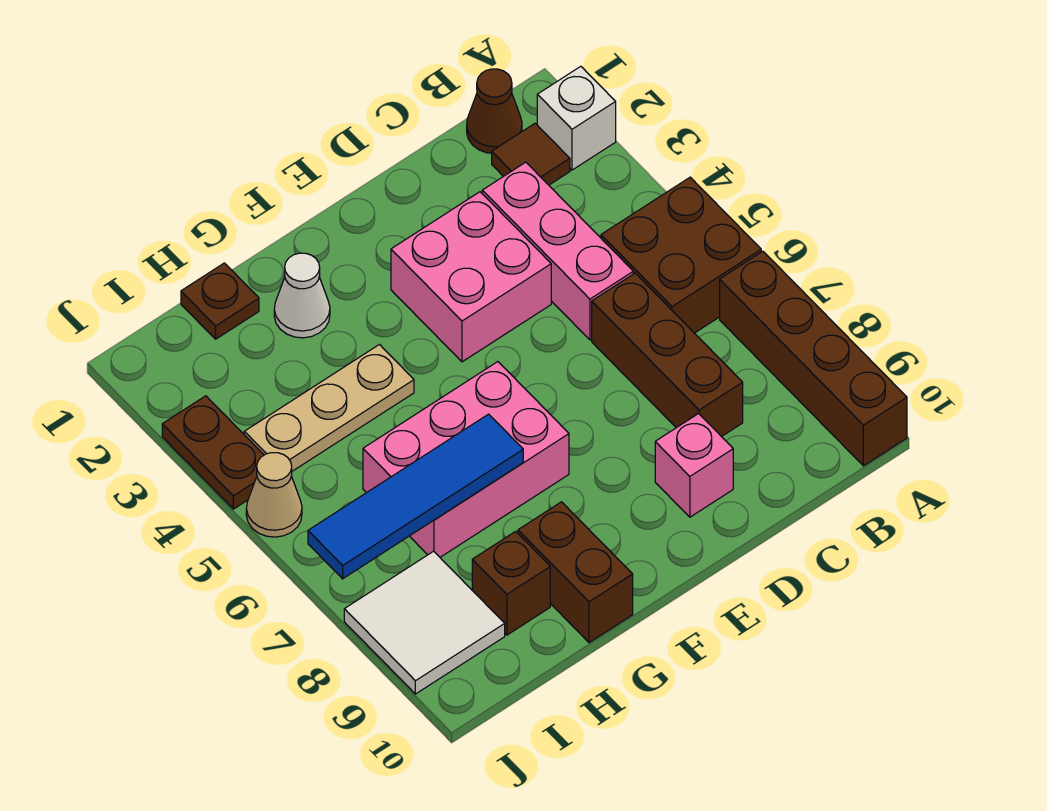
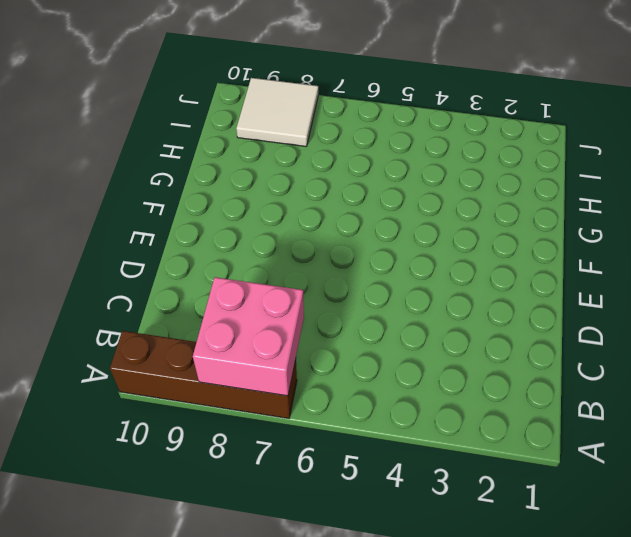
pink 2x2 brick [193,277,304,396] -> pink 2x2 brick moved to [391,192,551,362]
none -> white 1x1 brick [537,66,616,170]
none -> brown 2x2 brick [601,177,761,333]
none -> brown 1x1 cone [467,69,522,153]

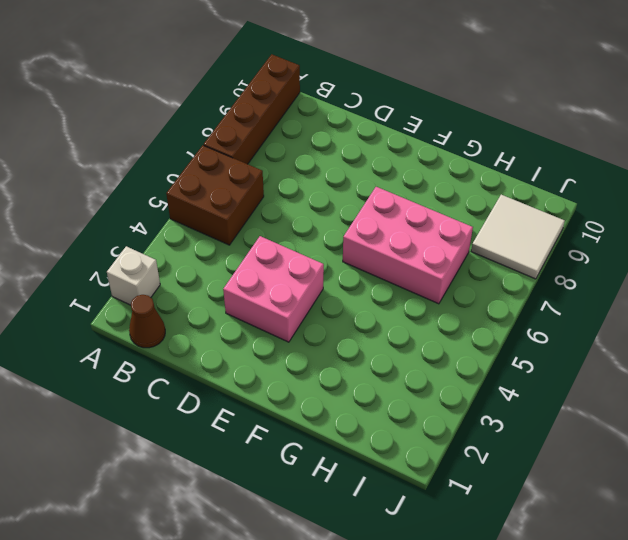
none -> brown 1x1 tile [492,123,570,185]
none -> pink 1x3 brick [482,162,633,340]
none -> brown 1x3 brick [592,273,743,437]

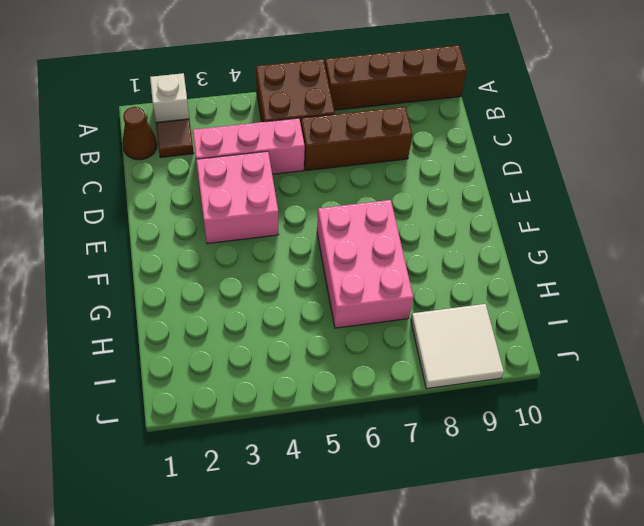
none -> pink 1x1 brick [655,414,733,517]
none -> white 1x1 cone [274,253,330,338]
none -> tan 1x3 plate [244,345,414,471]

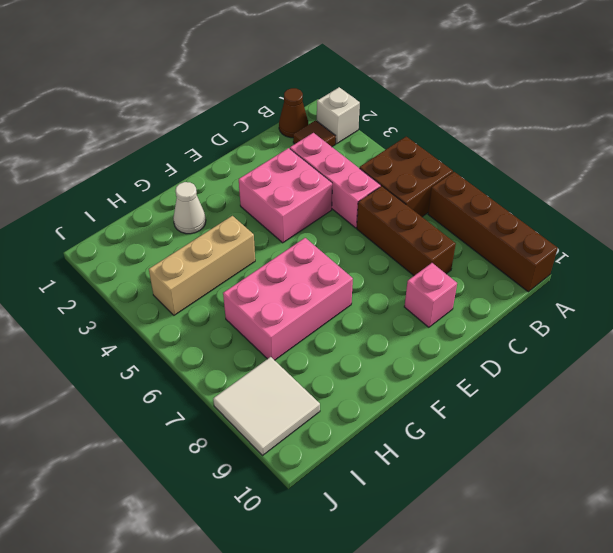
tan 1x3 brick [149,216,255,315] -> tan 1x3 plate [244,345,414,471]
none -> brown 1x2 brick [518,502,633,643]
none -> brown 1x1 plate [181,263,259,339]
none -> brown 1x1 brick [472,531,550,635]

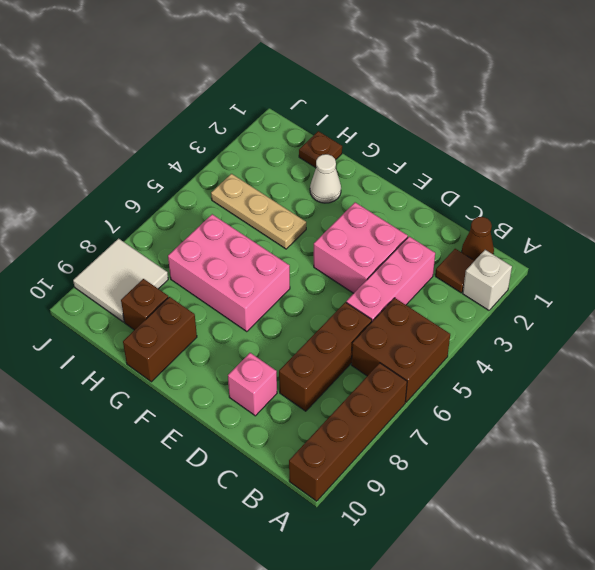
none -> brown 1x2 plate [162,396,264,509]
none -> tan 1x1 cone [246,453,302,537]
none -> blue 1x4 tile [308,414,523,579]

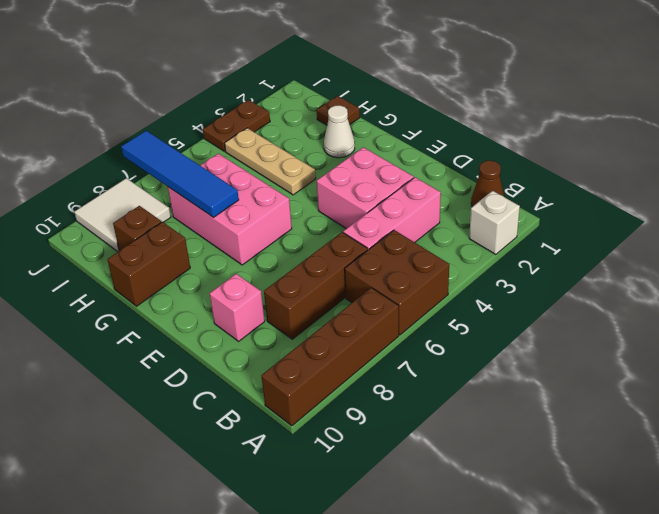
none -> brown 1x1 tile [492,123,570,185]
none -> tan 1x1 cone [246,453,302,537]

